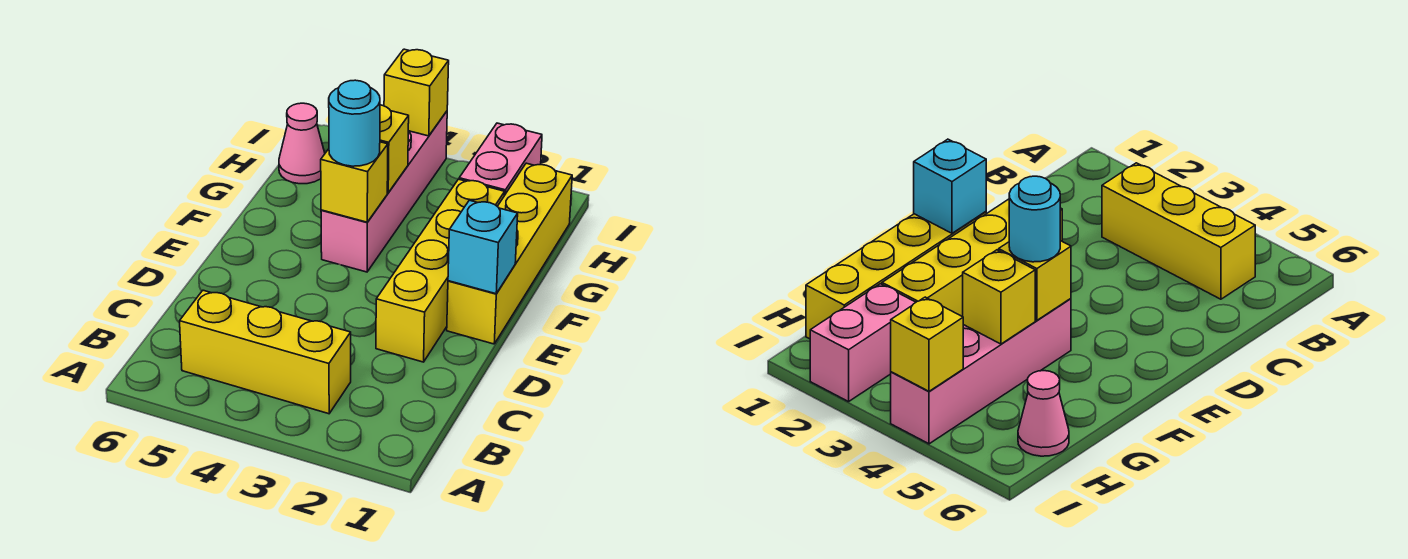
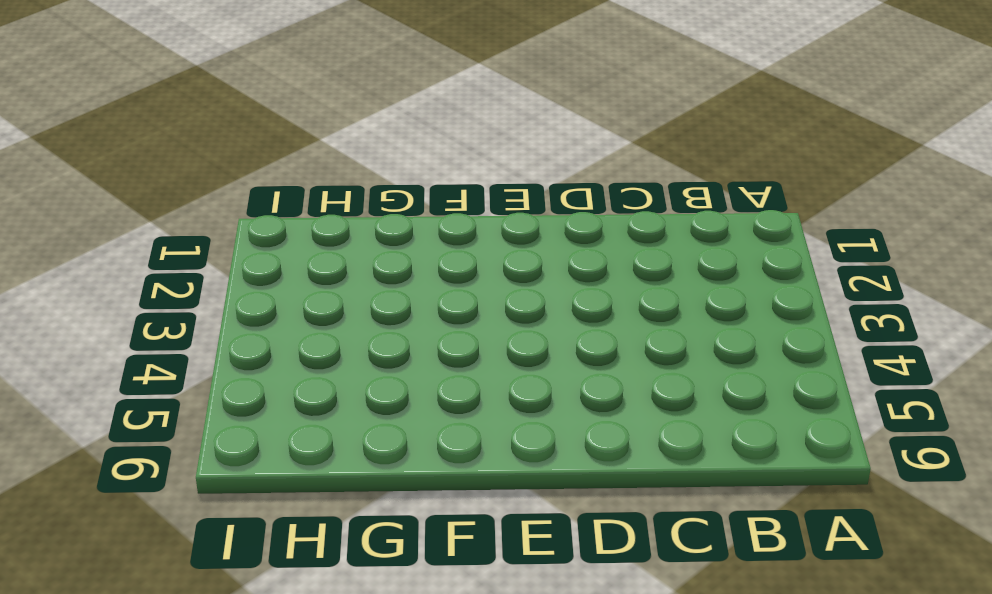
none -> yellow 1x3 brick [180,290,351,414]
none -> yellow 1x4 brick [376,179,505,362]

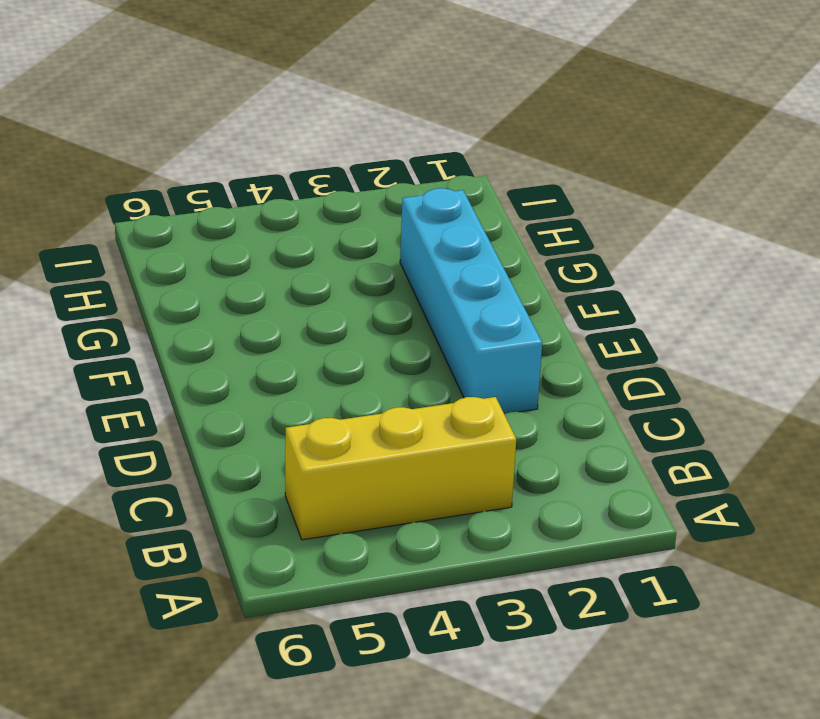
cyan 1x4 brick [400,188,542,414] -> yellow 1x4 brick [376,179,505,362]
none -> yellow 1x4 brick [447,163,572,344]
none -> pink 1x4 brick [321,111,447,272]

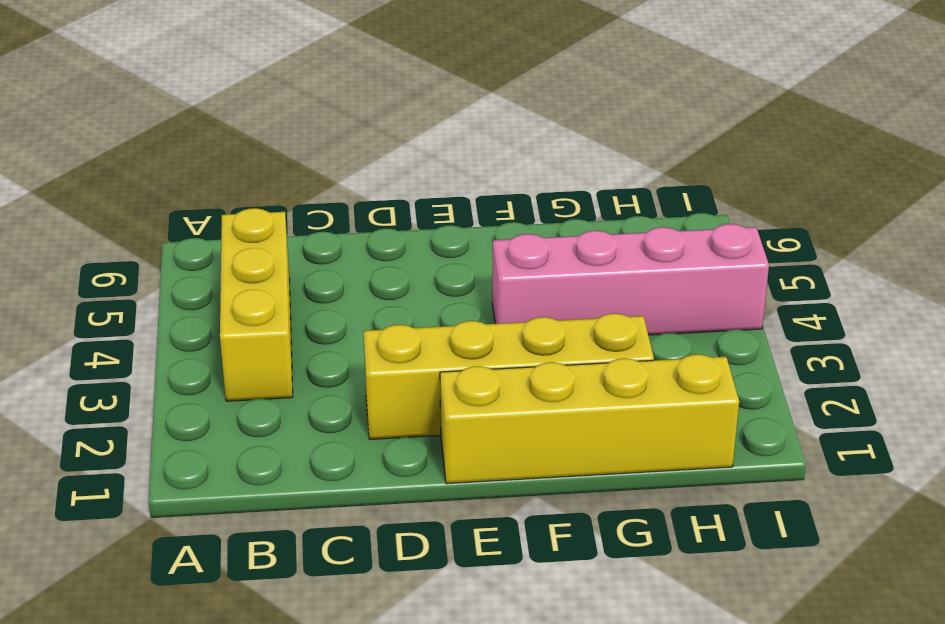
none -> pink 1x2 brick [459,123,542,196]
none -> pink 1x1 cone [279,103,325,184]

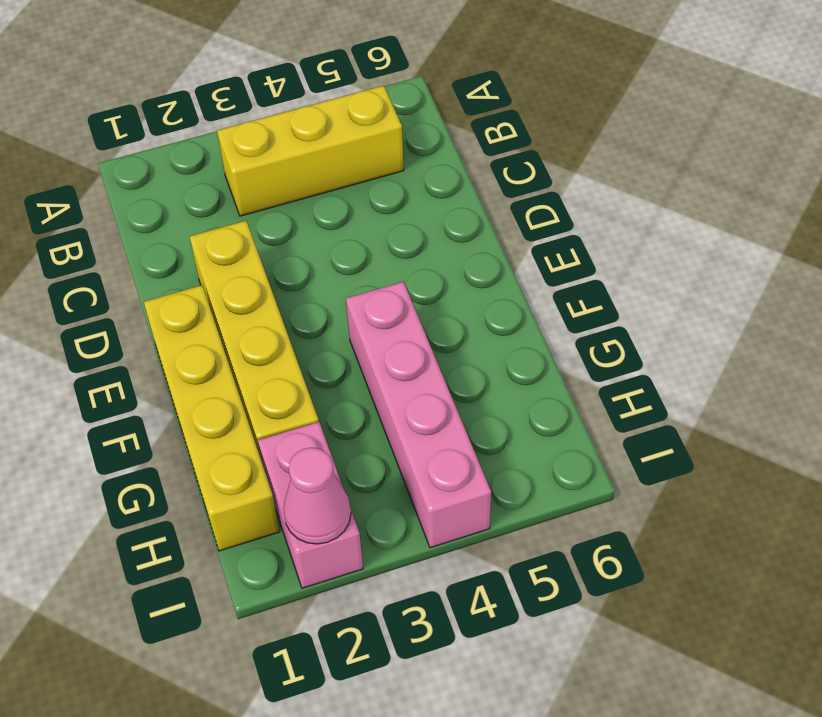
pink 1x1 cone [283,448,351,544] -> pink 1x1 cone moved to [279,103,325,184]
none -> cyan 1x1 brick [448,200,518,294]
none -> yellow 1x1 brick [321,142,388,222]

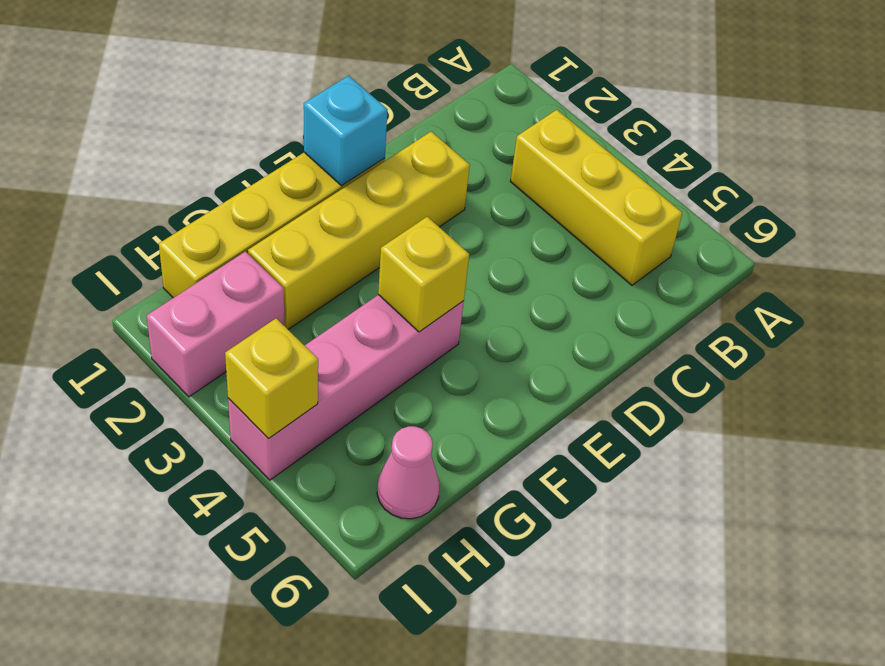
none -> yellow 1x1 brick [380,105,409,193]
none -> cyan 1x1 round brick [329,80,380,166]

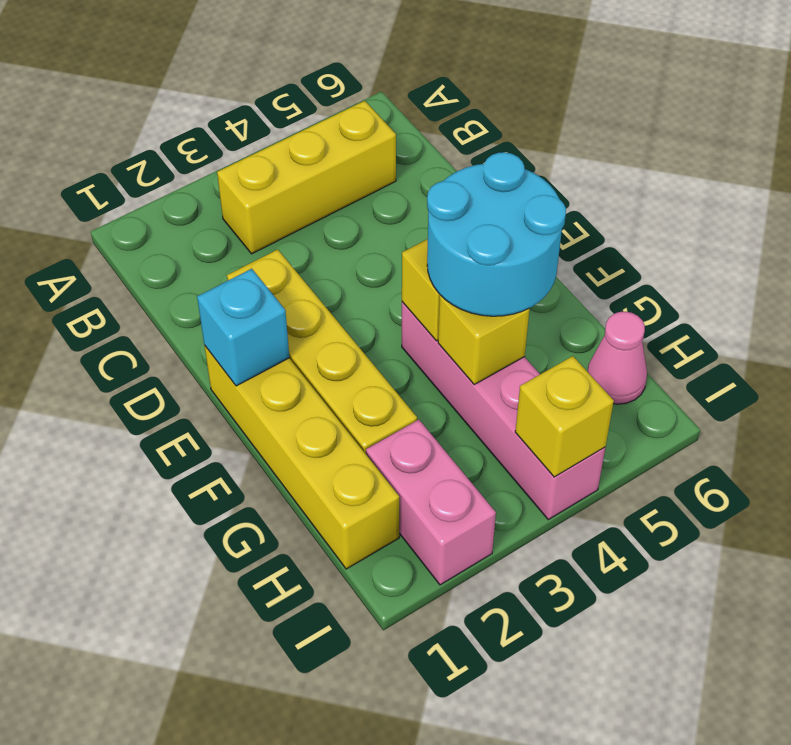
cyan 2x2 round brick [427,152,566,316] -> cyan 1x1 round brick [329,80,380,166]

